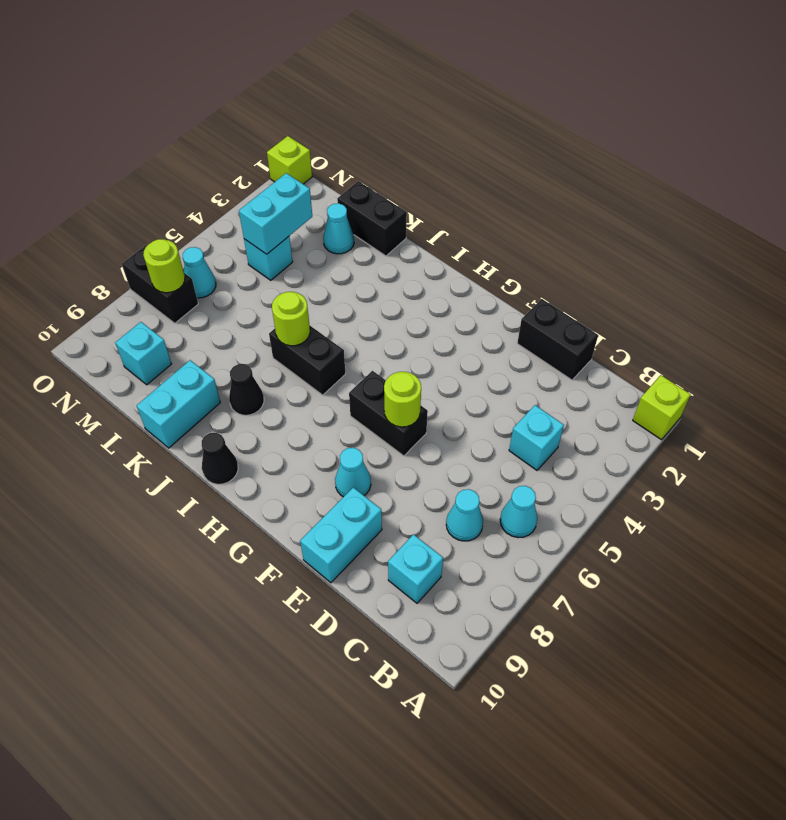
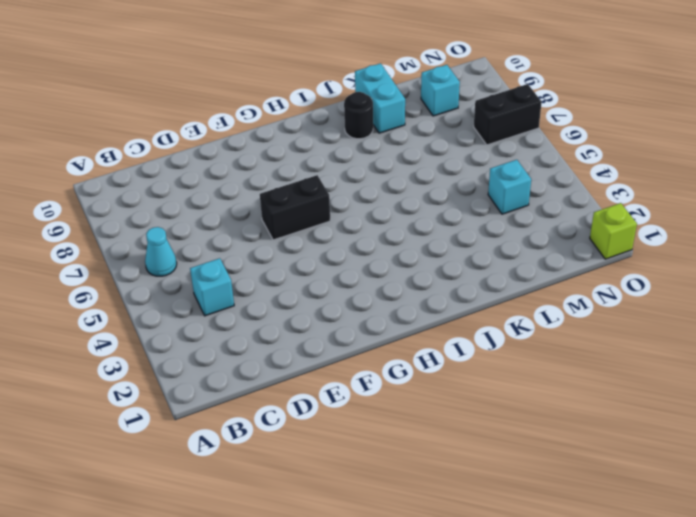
black 1x1 round brick [344,92,373,139] -> none
none -> lime 1x1 brick [633,375,691,440]
none -> cyan 1x1 cone [446,489,483,541]
none -> cyan 1x1 brick [388,534,443,603]

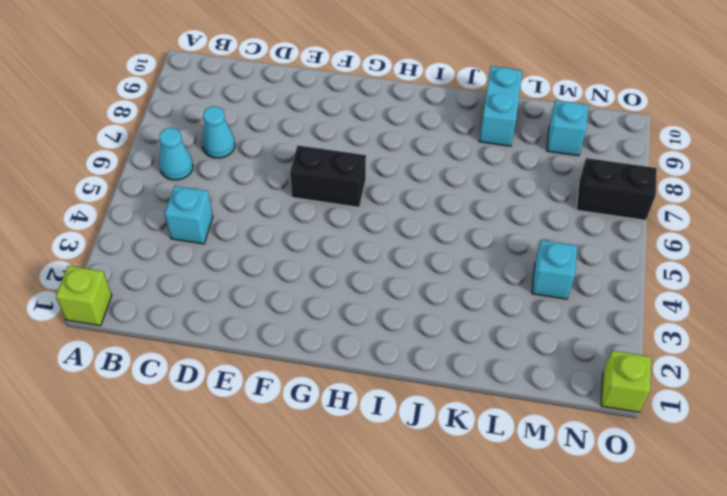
none -> cyan 1x1 brick [388,534,443,603]
none -> black 1x2 brick [517,299,598,380]
none -> cyan 1x2 brick [300,487,382,583]

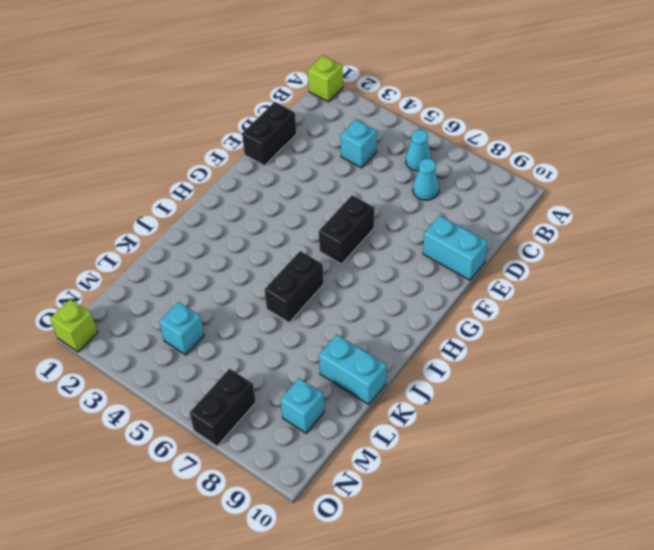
none -> cyan 1x1 brick [388,534,443,603]
none -> cyan 1x1 cone [335,448,371,497]
none -> black 1x1 cone [202,433,238,484]

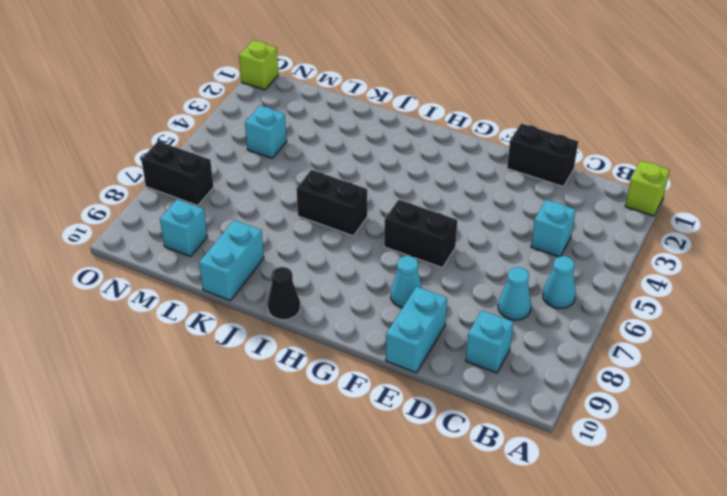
none -> black 1x1 cone [229,364,264,415]
none -> black 1x2 brick [337,181,407,256]
none -> cyan 1x1 cone [323,203,354,254]

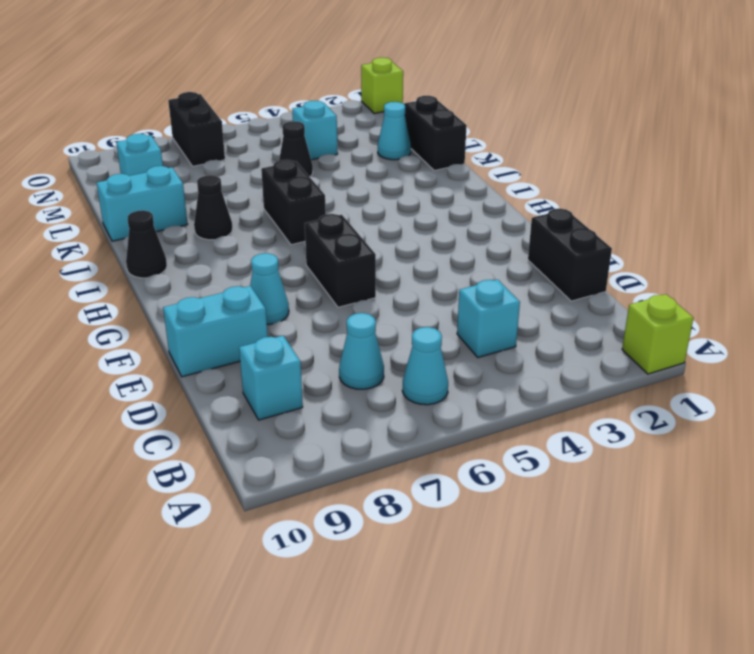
black 1x1 cone [279,121,313,177] -> none
none -> cyan 1x1 cone [183,247,216,298]
none -> lime 1x1 round brick [384,372,421,427]
none -> lime 1x1 round brick [272,292,310,346]

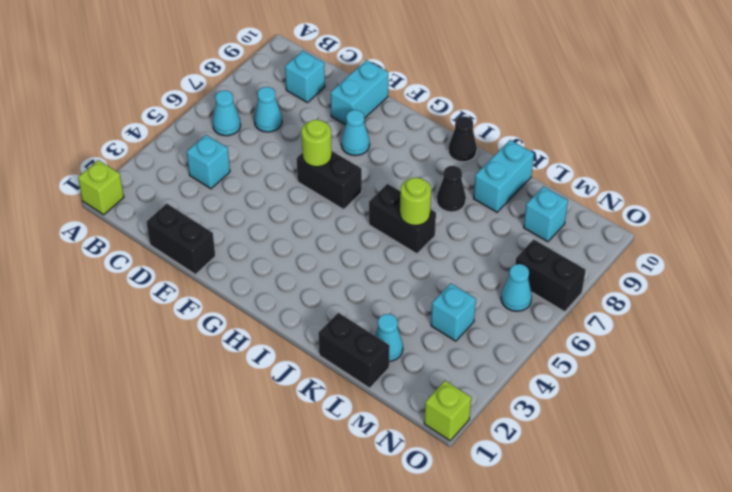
none -> cyan 1x2 brick [239,173,312,254]
none -> lime 1x1 round brick [143,239,185,293]

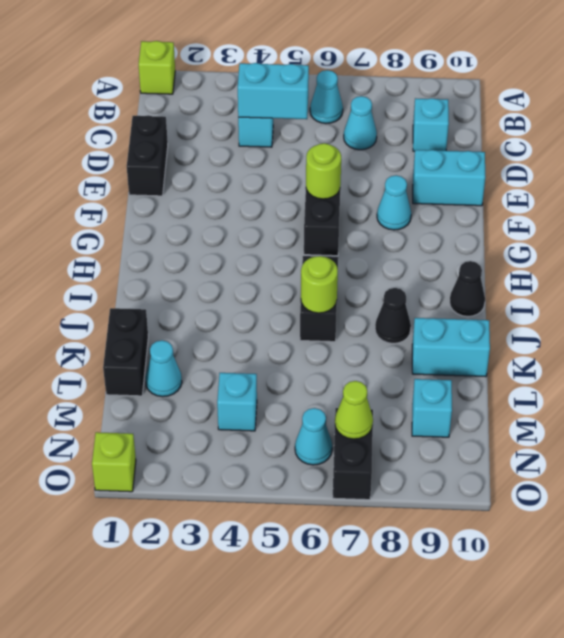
cyan 1x2 brick [238,63,309,119] -> cyan 1x2 brick moved to [239,173,312,254]
lime 1x1 cone [335,381,373,439] -> lime 1x1 round brick [143,239,185,293]

